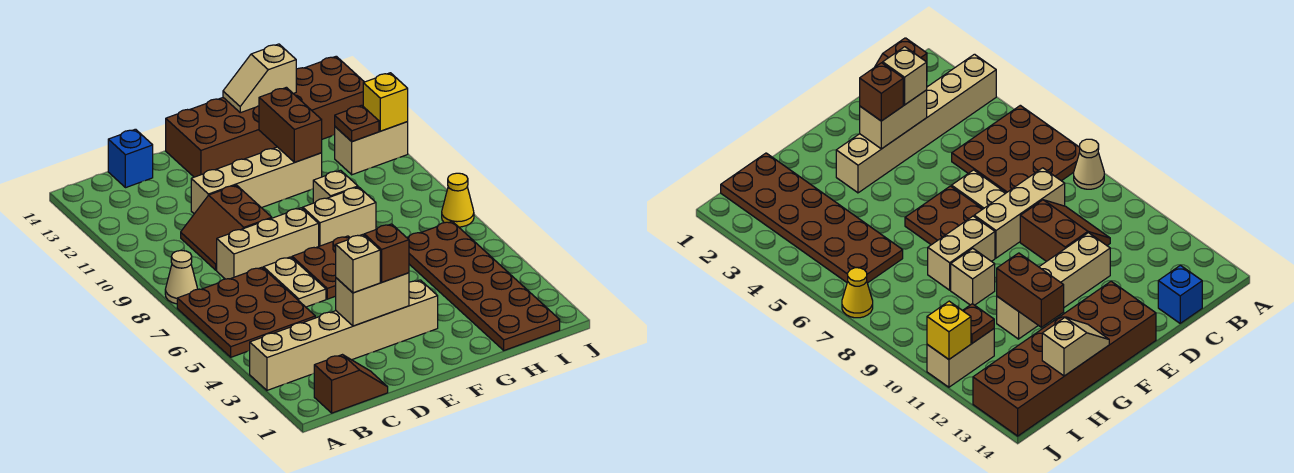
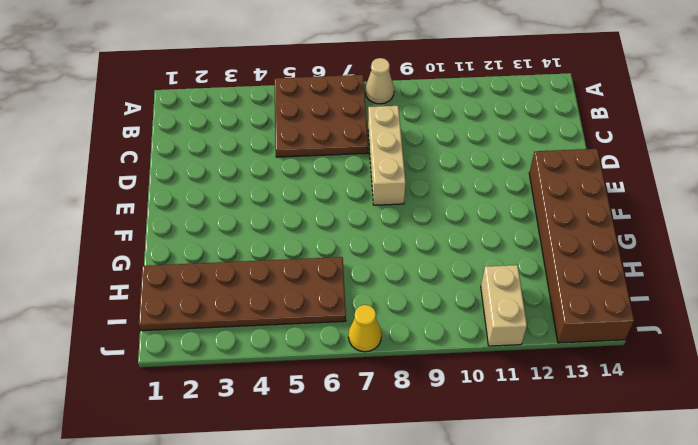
none -> tan 1x6 brick [250,280,438,390]
none -> brown 1x2 slope [314,355,388,413]
none -> brown 2x2 slope [181,185,272,270]

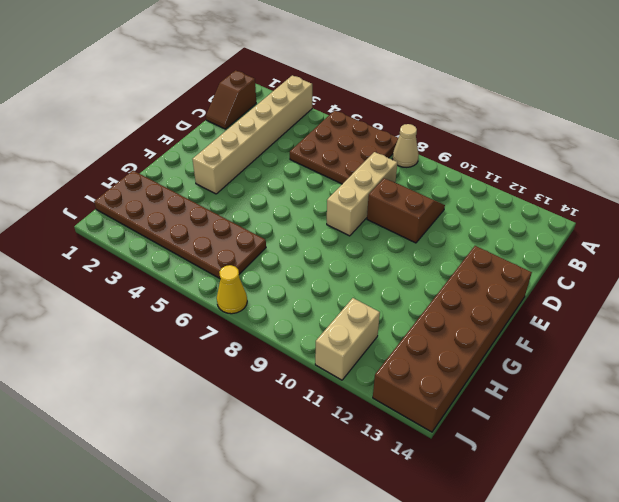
none -> blue 1x1 brick [108,129,153,188]
none -> tan 1x2 plate [263,257,326,307]
none -> tan 1x4 brick [191,147,322,214]

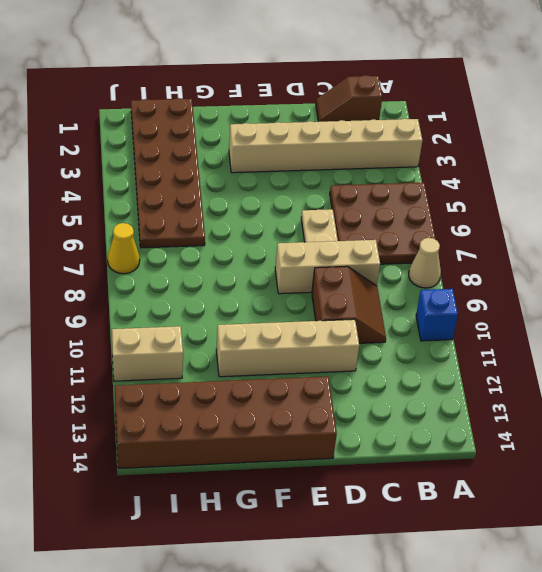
blue 1x1 brick [416,289,458,341] -> blue 1x1 brick moved to [108,129,153,188]
none -> brown 2x2 plate [292,236,350,299]
none -> tan 1x2 brick [303,187,376,246]
none -> tan 1x1 brick [313,170,358,203]

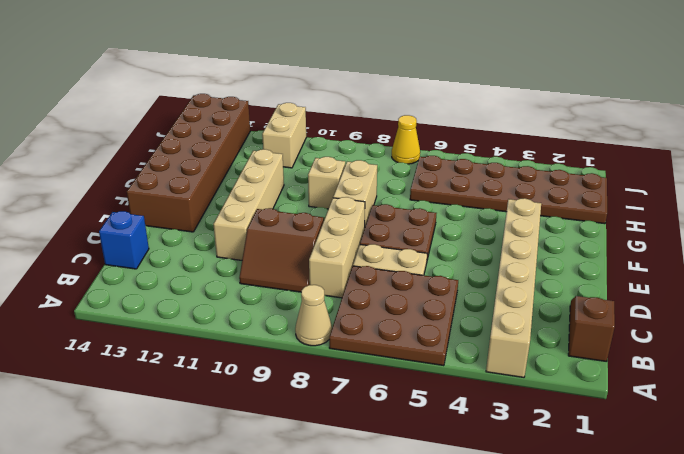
none -> tan 1x2 brick [336,273,409,326]
none -> brown 1x2 brick [259,87,322,162]
none -> tan 1x2 slope [223,44,296,113]

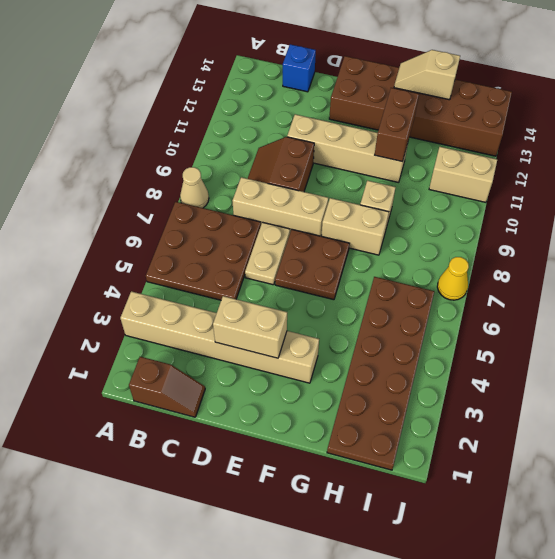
none -> brown 1x1 plate [335,105,379,142]
none -> yellow 1x1 brick [363,73,408,131]
none -> tan 1x1 brick [336,235,380,293]

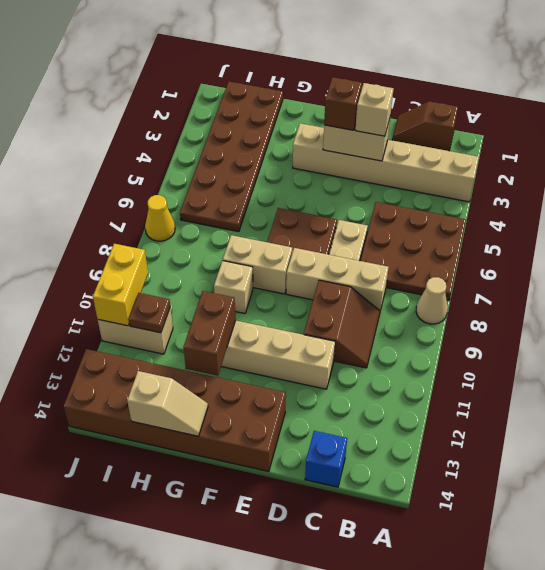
yellow 1x2 brick [93,244,148,326] -> yellow 1x1 brick [363,73,408,131]

